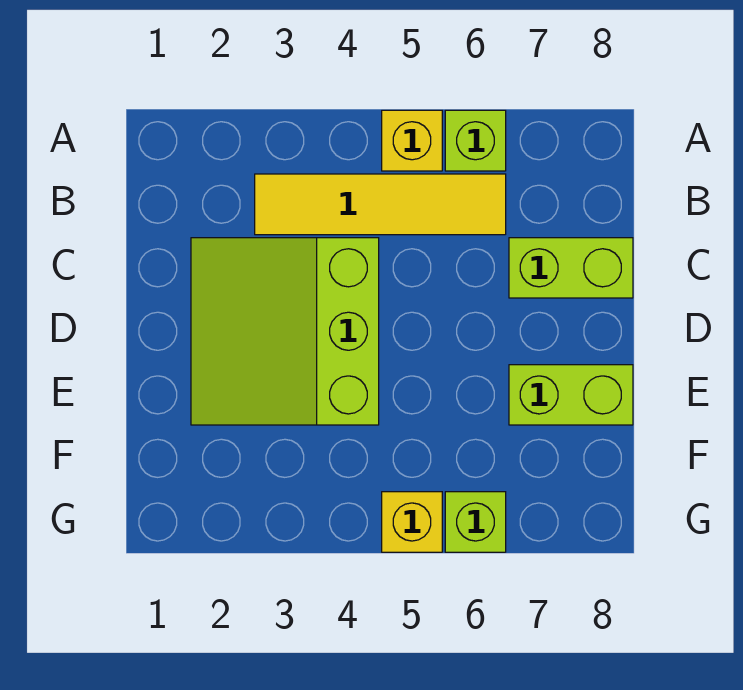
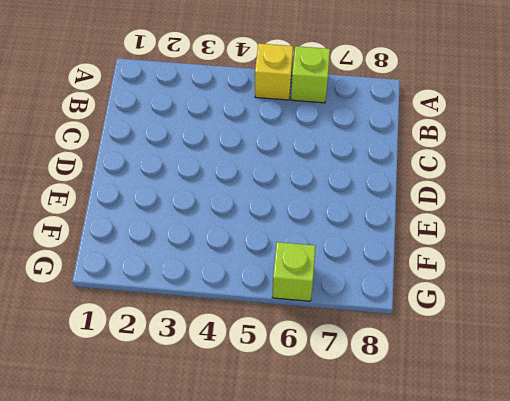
none -> yellow 1x4 tile [255,174,506,235]
none -> lime 3x3 slope [191,238,379,425]

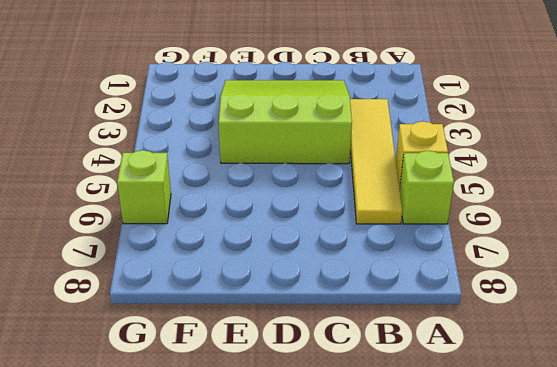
none -> lime 1x2 brick [509,238,633,298]
none -> lime 1x2 brick [509,365,633,425]

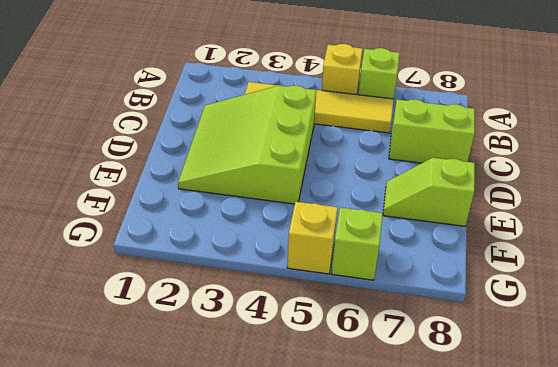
lime 1x2 slope [383,158,475,226] -> lime 1x2 brick [509,365,633,425]

